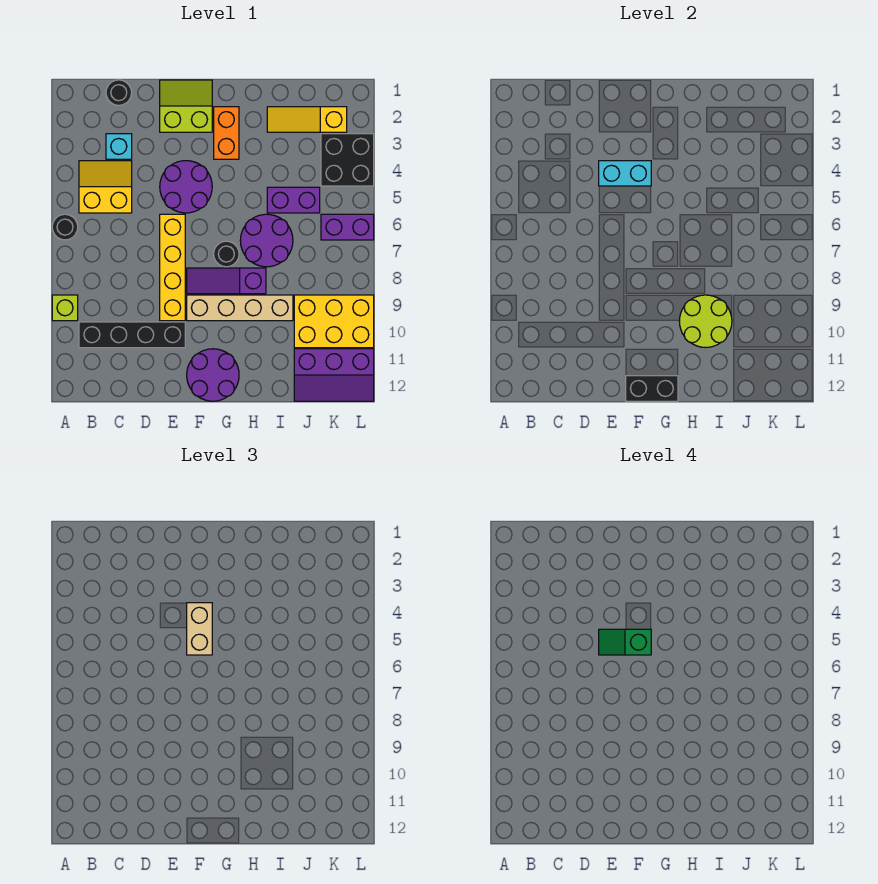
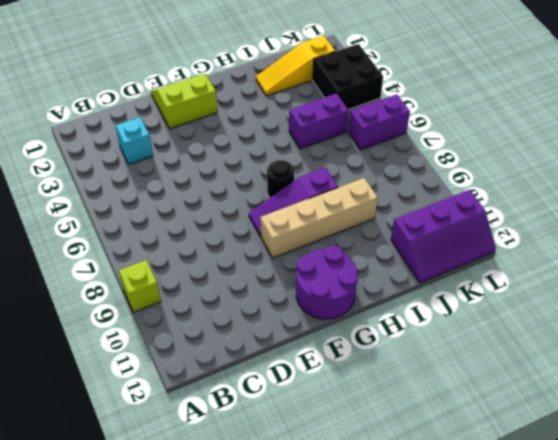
none -> black 1x1 round brick [52,214,78,240]
none -> yellow 2x2 slope [79,161,132,213]
none -> black 1x4 brick [79,322,185,348]

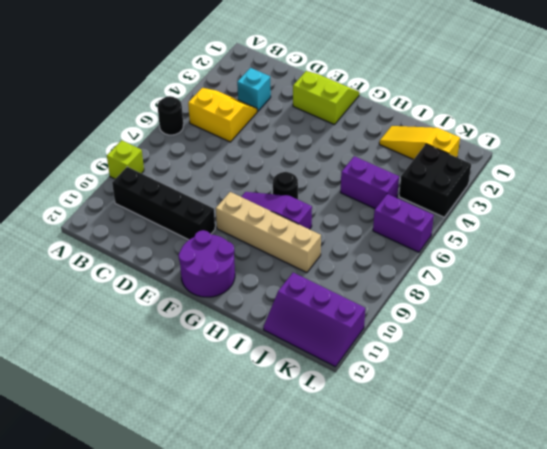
none -> black 1x1 round brick [106,80,132,105]
none -> purple 2x2 round brick [160,161,212,213]
none -> yellow 1x4 brick [160,214,185,321]

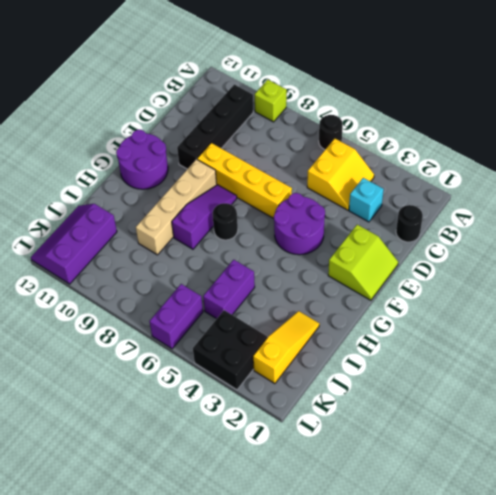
none -> orange 1x2 brick [214,107,239,159]
none -> purple 2x2 round brick [240,214,293,267]
none -> yellow 2x3 brick [294,295,374,348]

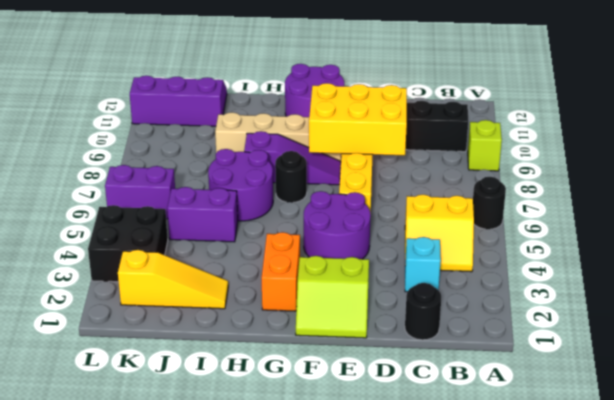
yellow 2x3 brick [309,83,407,155] -> yellow 2x3 brick moved to [294,295,374,348]
none -> cyan 1x2 brick [599,161,651,186]
none -> black 1x2 brick [626,376,678,401]
none -> lime 2x2 round brick [679,295,732,348]

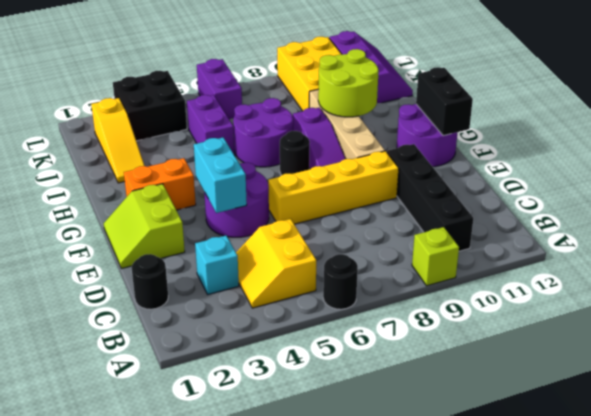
none -> tan 1x2 brick [187,603,212,655]
none -> green 1x2 slope [599,629,651,655]

